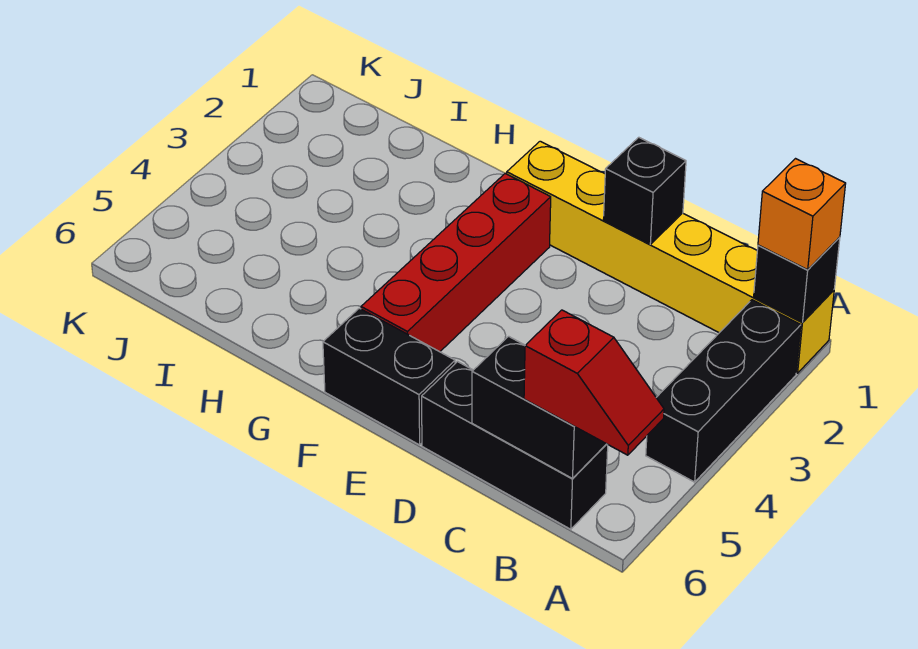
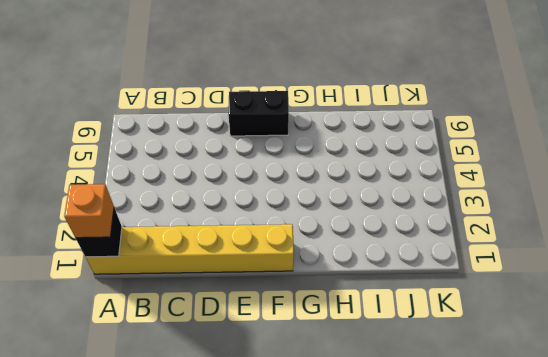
none -> black 1x3 brick [646,300,801,482]
none -> black 1x3 brick [422,362,608,529]

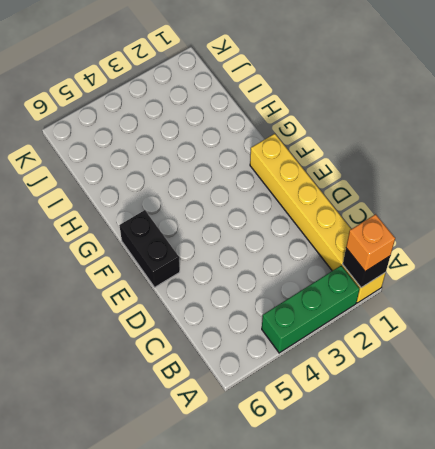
green 1x3 brick [262,266,360,353] -> black 1x3 brick [646,300,801,482]
none -> black 1x3 brick [422,362,608,529]
none -> red 1x4 brick [361,174,551,352]

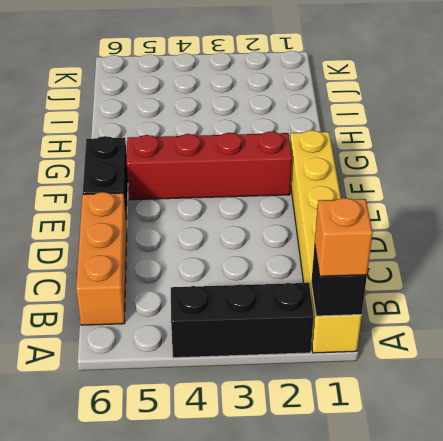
orange 1x3 brick [76,192,127,325] -> black 1x3 brick [422,362,608,529]
none -> black 1x2 brick [472,336,606,479]
none -> black 1x1 brick [603,137,686,244]

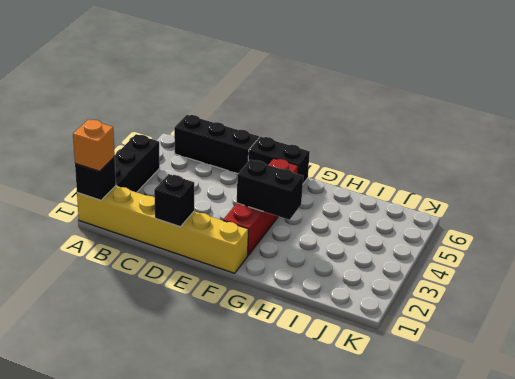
black 1x2 brick [237,160,303,220] -> black 1x2 brick moved to [472,336,606,479]
none -> red 1x2 slope [524,310,664,455]

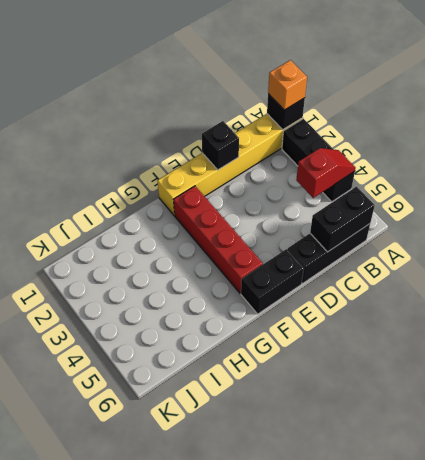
red 1x2 slope [296,148,356,198] -> red 1x2 slope moved to [524,310,664,455]

